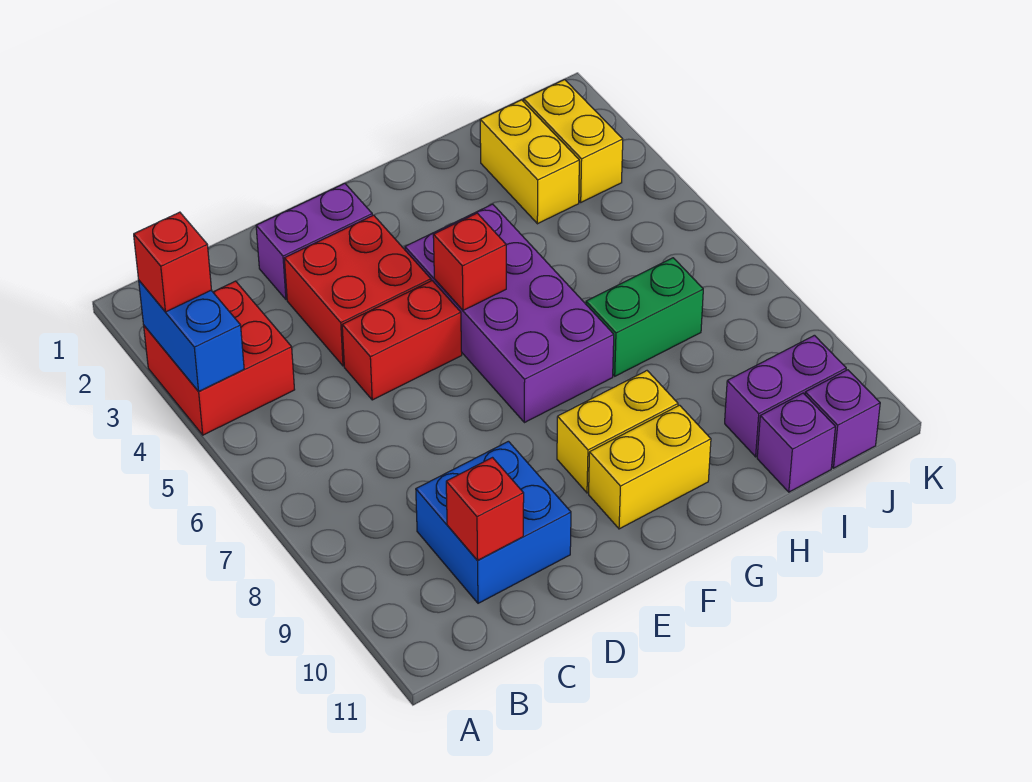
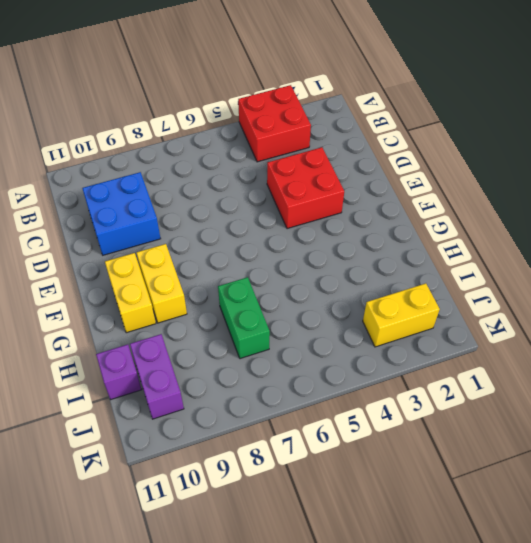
none -> purple 1x2 brick [256,184,372,300]
none -> red 1x2 brick [342,281,462,400]
none -> purple 2x4 brick [405,204,614,423]

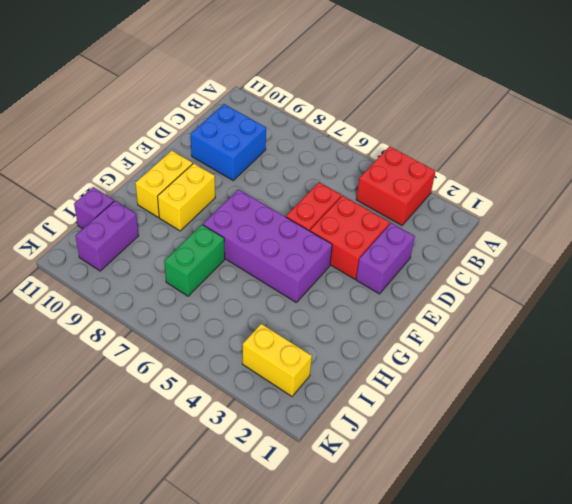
none -> yellow 1x2 brick [480,100,579,224]
none -> purple 1x1 brick [805,370,880,468]
none -> blue 1x2 brick [139,281,244,392]

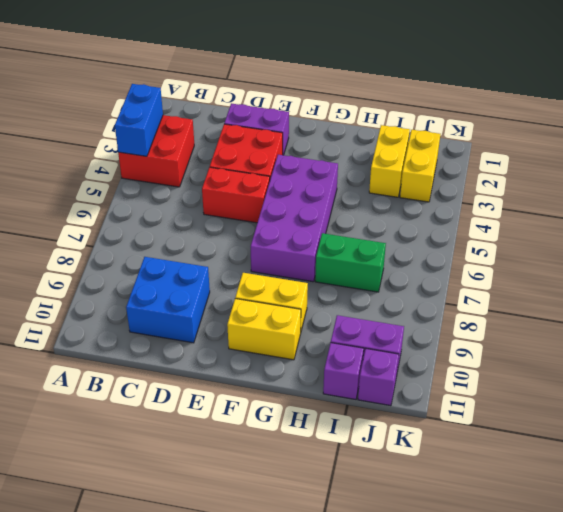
none -> red 1x1 brick [446,458,524,561]
none -> red 1x1 brick [433,213,506,310]
none -> red 1x1 brick [134,212,211,312]

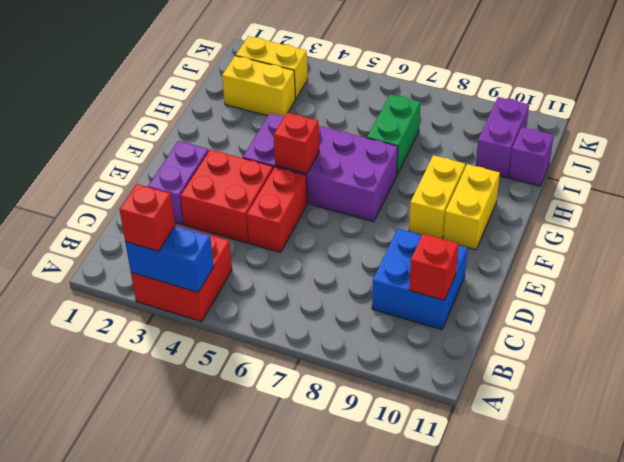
none -> purple 1x1 brick [805,370,880,468]

